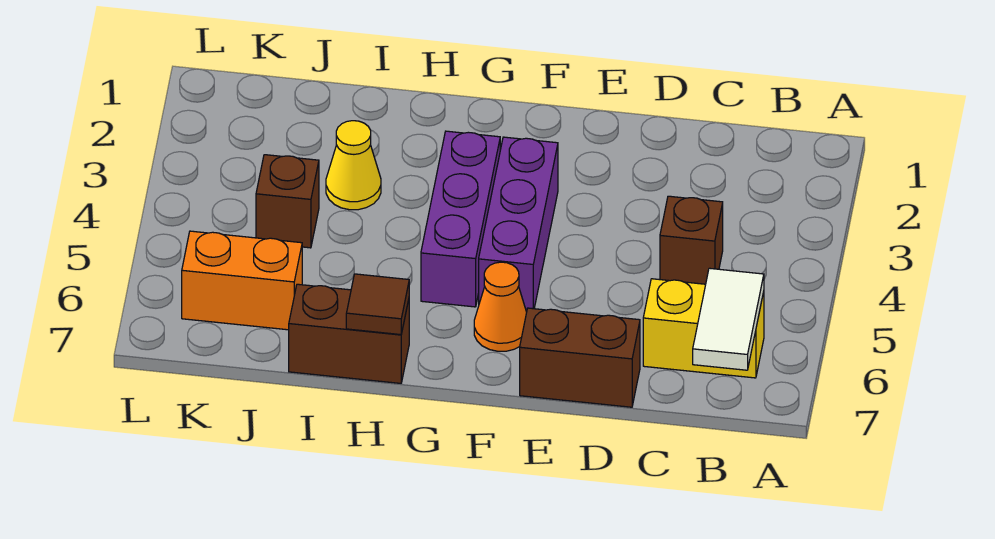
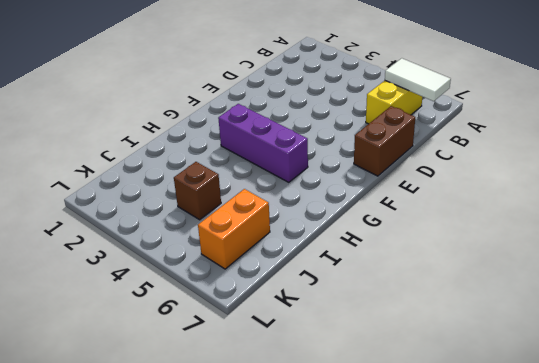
none -> brown 1x1 brick [660,196,723,284]
none -> purple 1x3 brick [479,137,558,312]
none -> orange 1x1 cone [474,262,527,351]

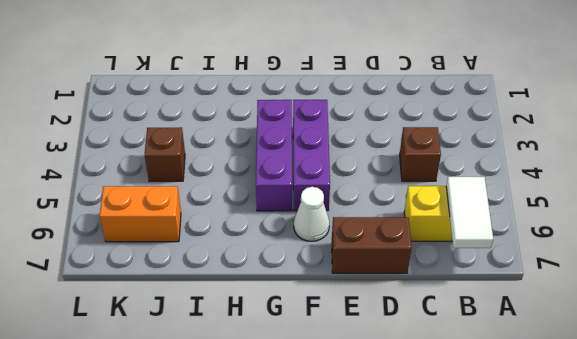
white 1x1 cone [294,187,329,241] -> orange 1x1 cone [474,262,527,351]
none -> brown 1x2 brick [289,284,409,383]
none -> yellow 1x1 cone [326,121,381,210]
none -> brown 1x1 tile [346,274,409,335]

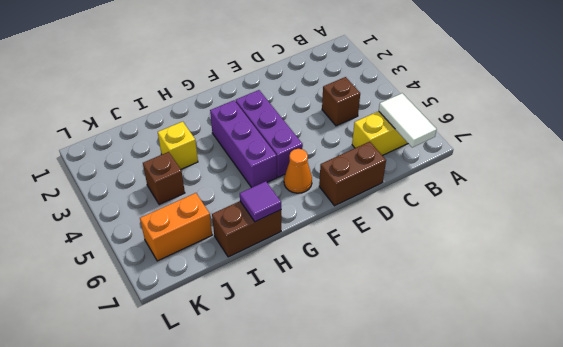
purple 1x1 tile [240,181,281,222] -> brown 1x1 tile [346,274,409,335]
yellow 1x1 brick [158,122,198,169] -> yellow 1x1 cone [326,121,381,210]

